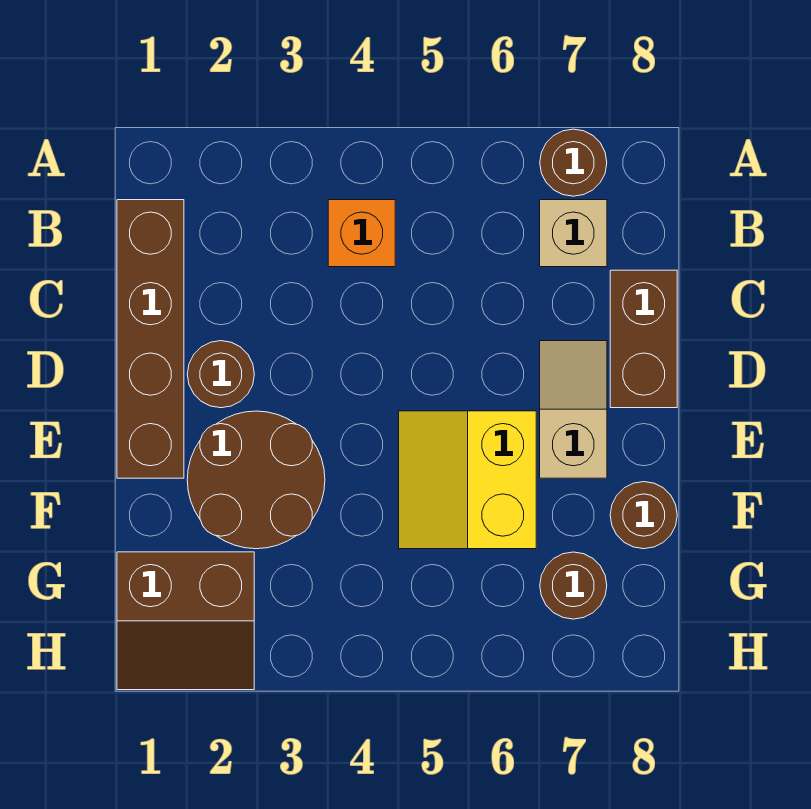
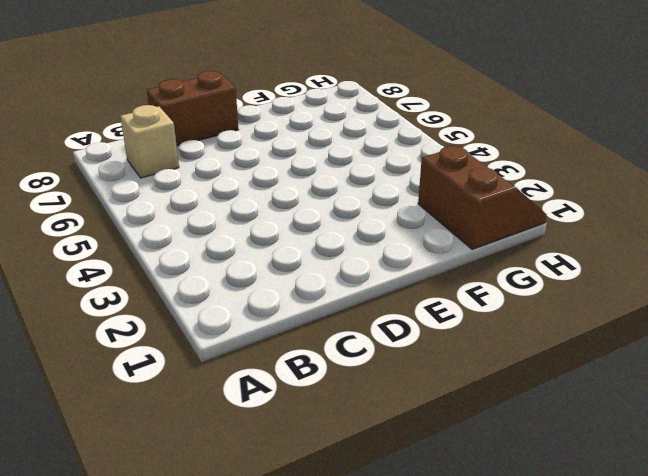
none -> brown 1x1 round brick [540,129,607,196]
none -> brown 1x4 brick [117,200,184,478]
none -> orange 1x1 brick [328,200,395,267]

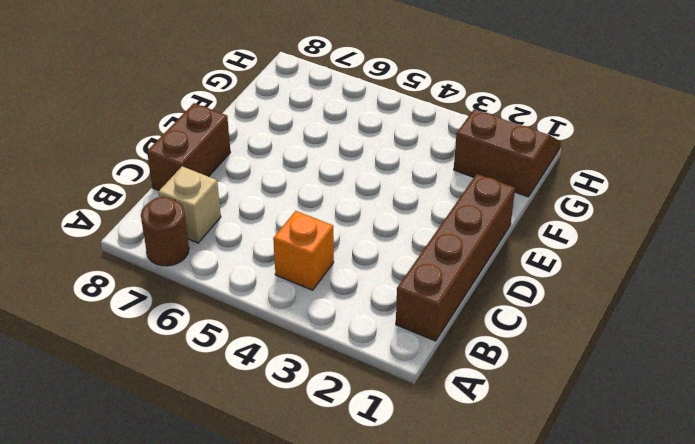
none -> brown 1x1 round brick [187,341,254,408]
none -> tan 1x2 slope [540,341,607,478]
none -> brown 2x2 round brick [187,411,325,549]

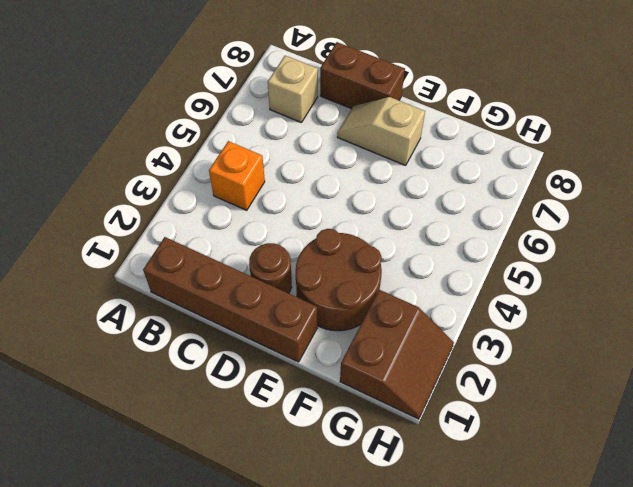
none -> brown 1x1 round brick [540,129,607,196]
none -> yellow 2x2 slope [399,411,536,549]
none -> brown 1x1 round brick [610,482,677,549]

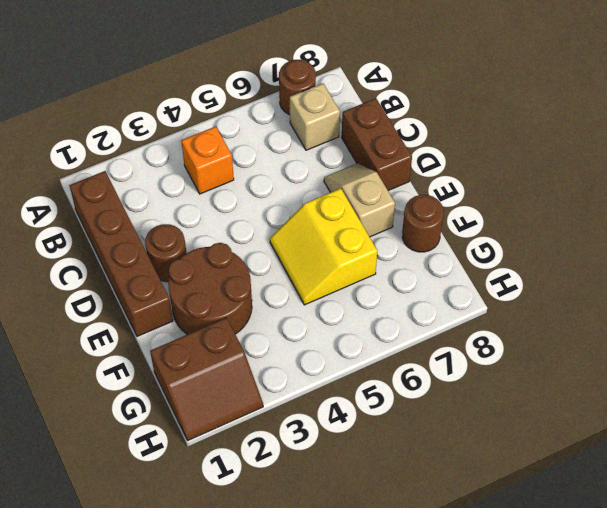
none -> brown 1x1 round brick [540,552,607,619]

